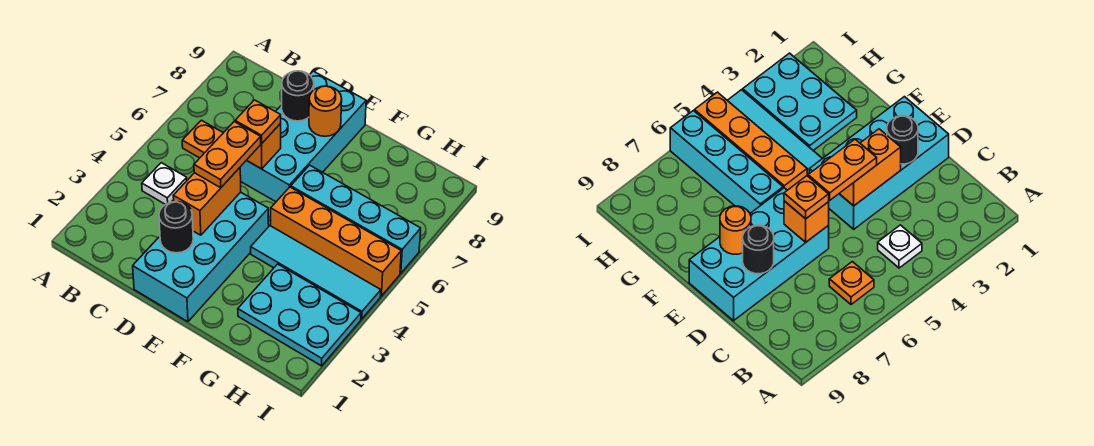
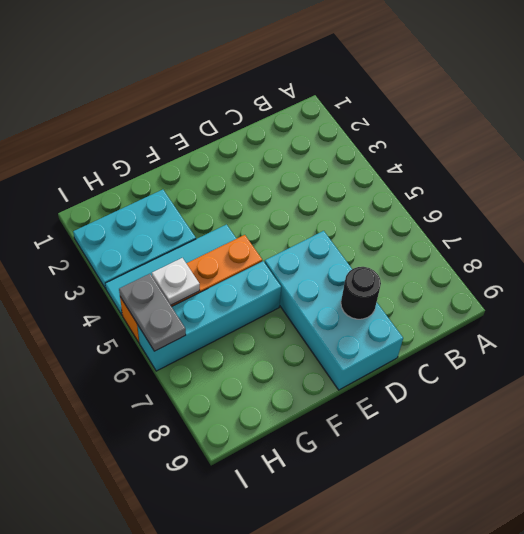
white 1x1 plate [152,258,200,305] -> white 1x1 plate moved to [142,163,187,205]
grey 1x2 plate [119,274,186,351] -> none
none -> orange 1x1 plate [182,120,223,158]
none -> cyan 2x4 brick [133,192,269,322]
none -> black 1x1 round brick [159,202,193,253]

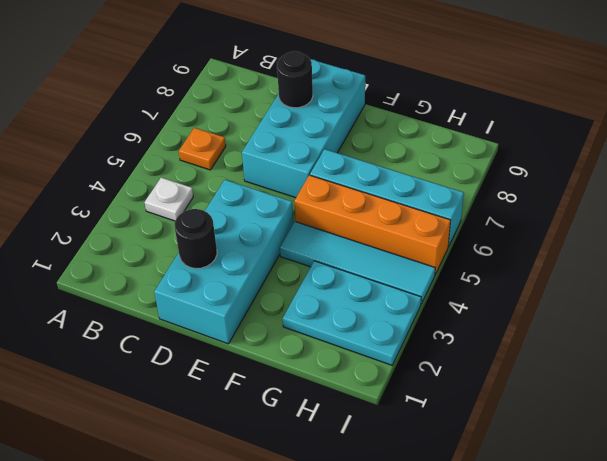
none -> orange 1x2 brick [173,168,241,235]
none -> orange 1x1 brick [247,124,281,169]
none -> orange 1x1 round brick [309,86,342,136]

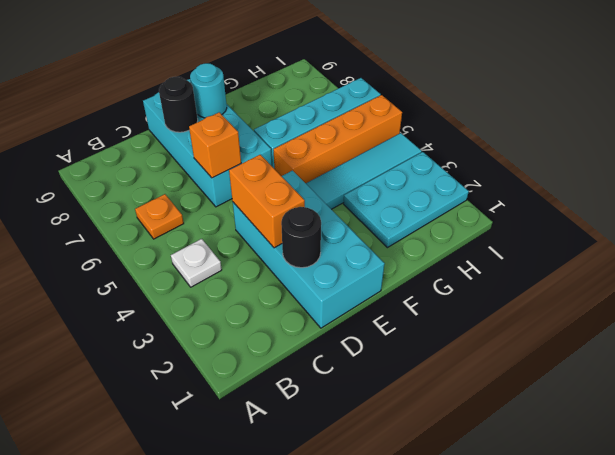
cyan 1x1 round brick [190,63,227,118] -> orange 1x1 round brick [309,86,342,136]
none -> orange 1x2 plate [194,122,261,188]
none -> orange 1x1 plate [235,100,281,144]

